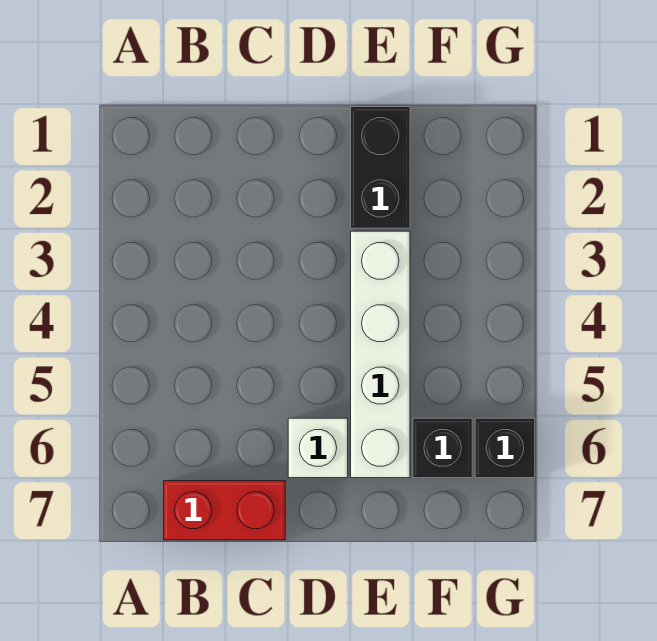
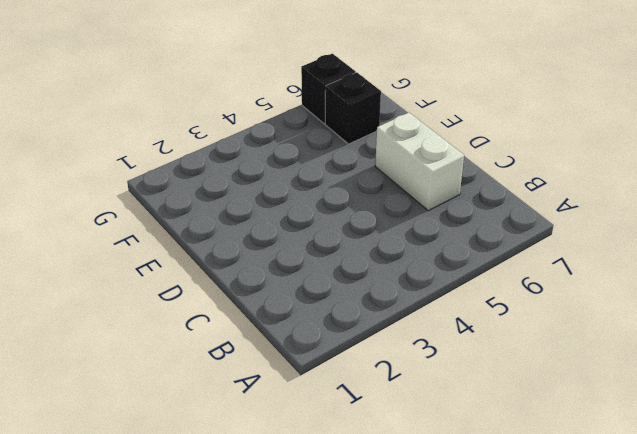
white 1x2 brick [375,112,464,211] -> white 1x1 brick [288,418,348,478]
none -> red 1x2 brick [164,481,285,540]
none -> black 1x2 brick [351,107,410,228]

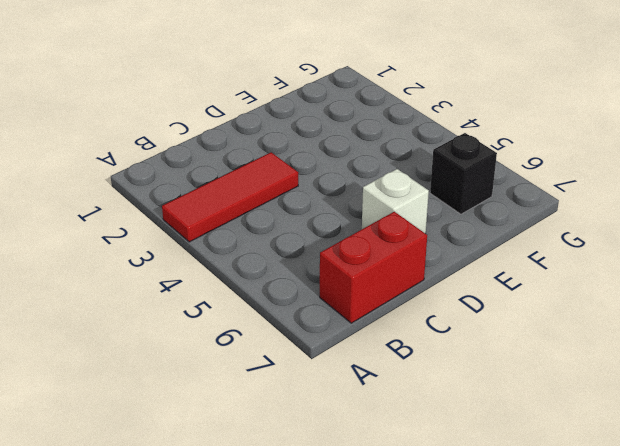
red 1x3 tile [162,152,298,242] -> none
none -> black 1x2 brick [351,107,410,228]
none -> white 1x4 brick [351,231,410,478]

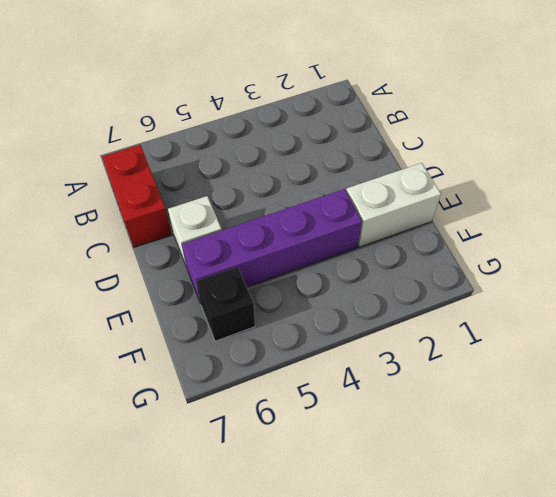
white 1x2 brick [346,163,441,247] -> black 1x2 brick [351,107,410,228]
purple 1x4 brick [182,189,362,301] -> white 1x4 brick [351,231,410,478]
none -> black 1x1 brick [475,418,535,478]

